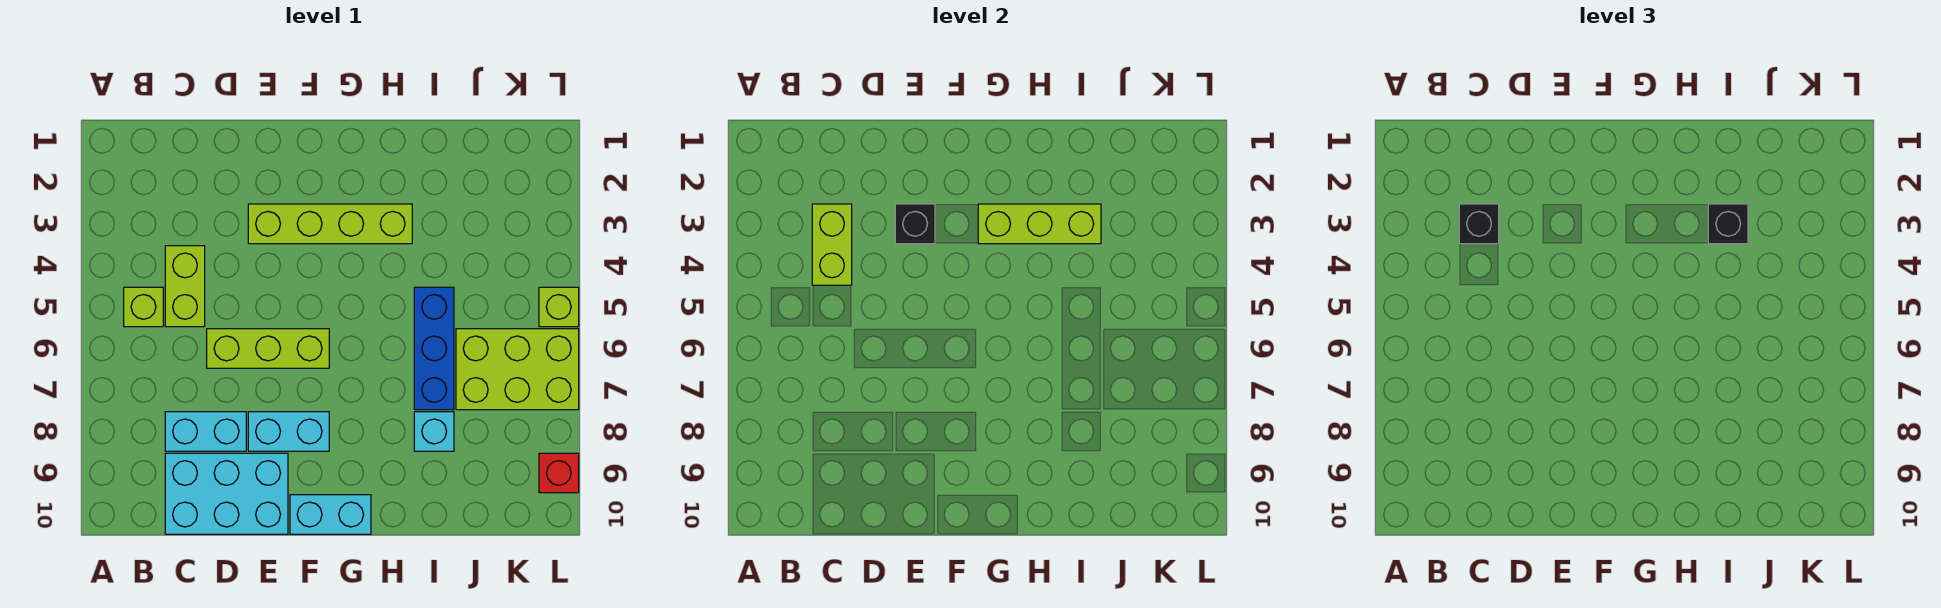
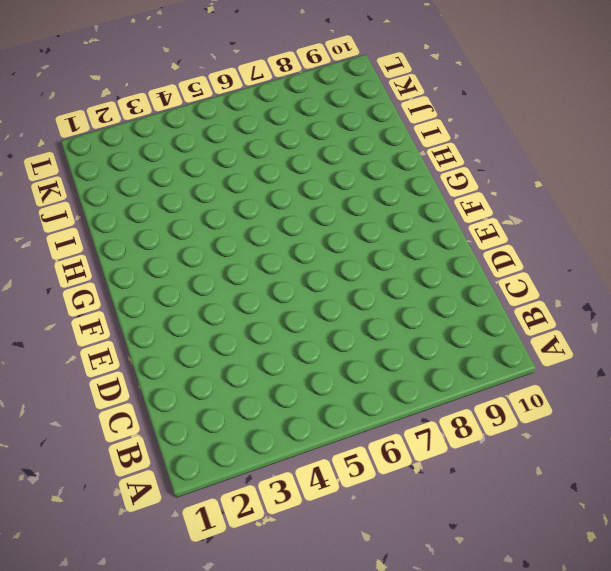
none -> lime 1x1 brick [124,287,163,327]
none -> lime 1x2 brick [165,246,205,327]
none -> cyan 1x2 brick [165,412,246,451]

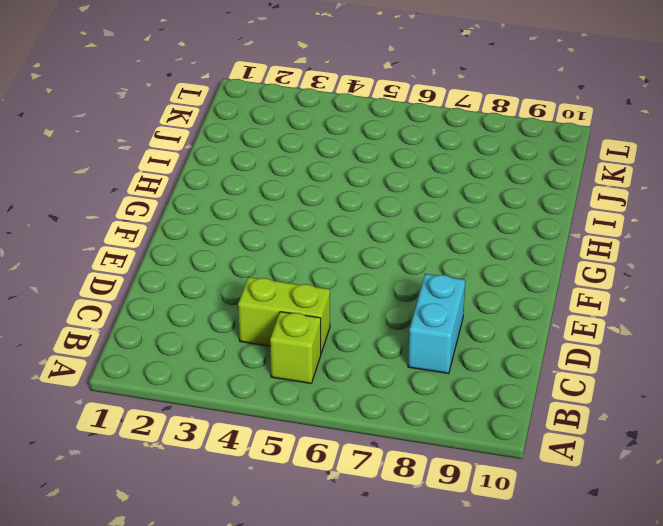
none -> cyan 2x3 brick [165,453,288,534]
none -> lime 1x3 brick [207,329,329,368]
none -> lime 1x4 brick [248,204,412,244]

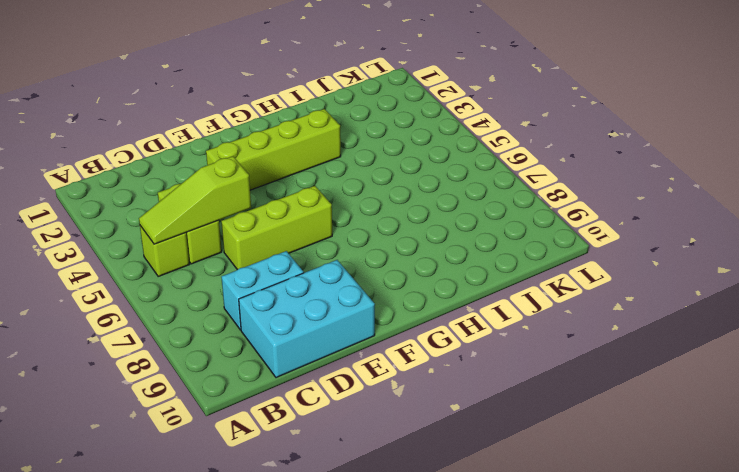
lime 1x3 slope [139,156,251,244] -> none
none -> cyan 1x2 brick [248,412,329,451]
none -> cyan 1x2 brick [290,495,371,534]
none -> blue 1x3 brick [414,287,454,410]

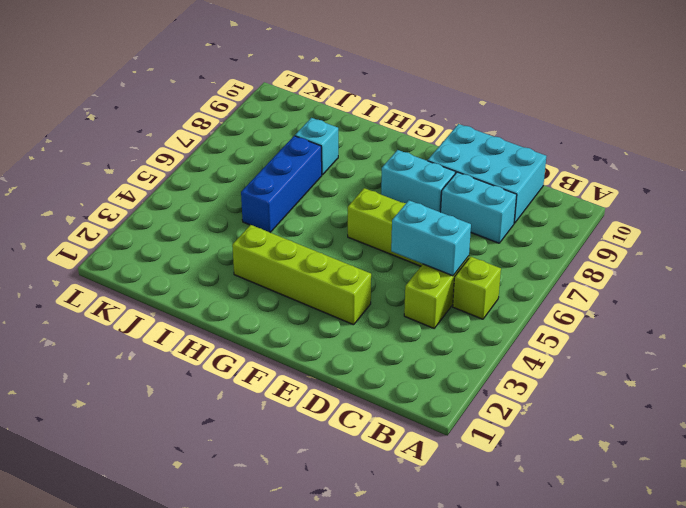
cyan 1x2 brick [391,200,471,276] -> cyan 1x2 brick moved to [290,495,371,534]
none -> lime 2x3 brick [456,329,579,410]
none -> lime 1x1 brick [539,287,579,327]
none -> red 1x1 brick [539,453,579,493]

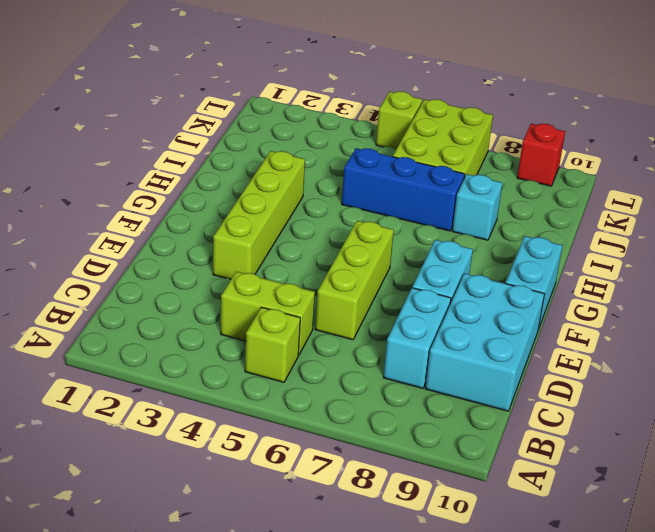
none -> lime 1x2 brick [812,204,852,285]
none -> black 1x1 brick [895,204,935,244]
none -> lime 1x3 brick [978,204,1101,244]

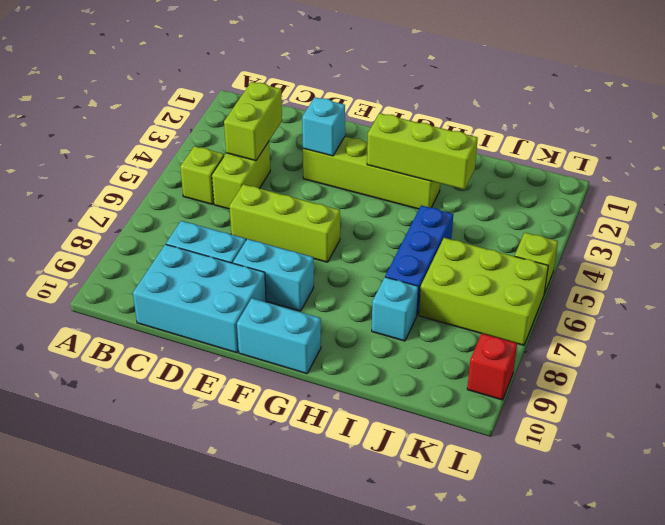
cyan 1x1 brick [302,97,345,156] -> black 1x1 brick [895,204,935,244]
none -> black 1x1 brick [1459,204,1499,244]
none -> black 1x1 brick [1708,204,1748,244]

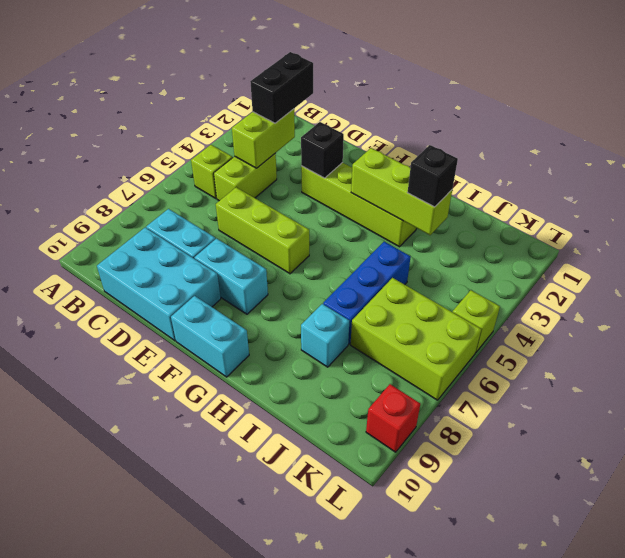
black 1x2 brick [250,52,313,123] -> black 1x1 brick [1459,204,1499,244]

